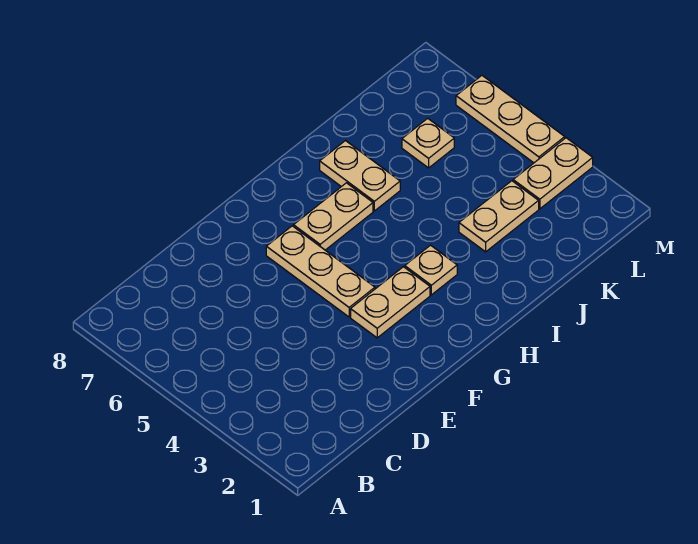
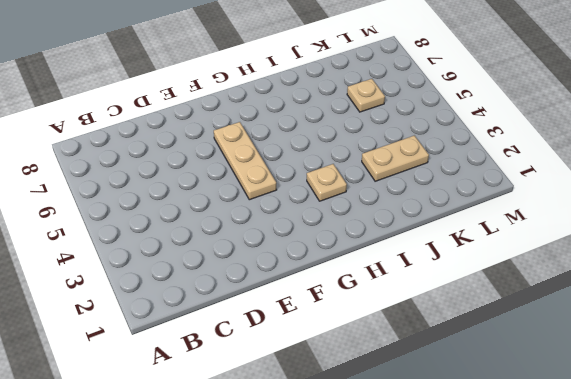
none -> tan 1x2 plate [351,267,430,338]
none -> tan 1x2 plate [293,183,373,250]

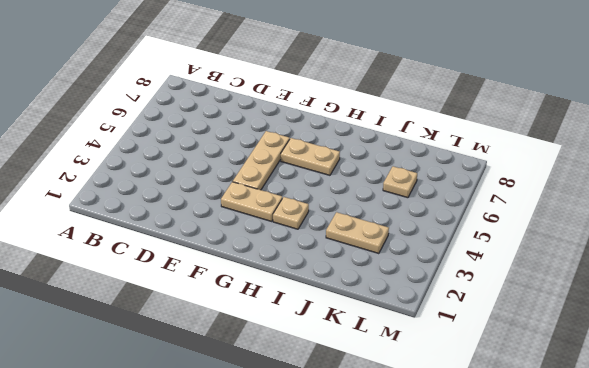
none -> tan 1x2 plate [320,141,400,211]
none -> tan 1x2 plate [513,138,593,209]

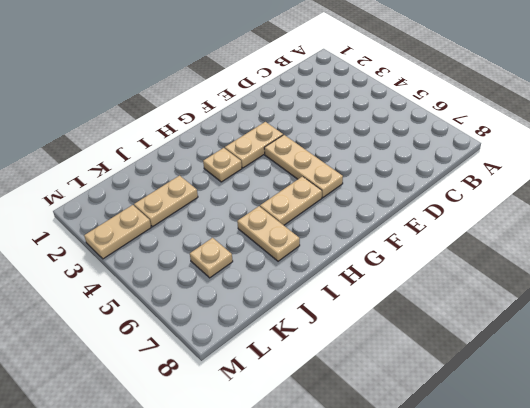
none -> tan 1x3 plate [456,76,565,163]

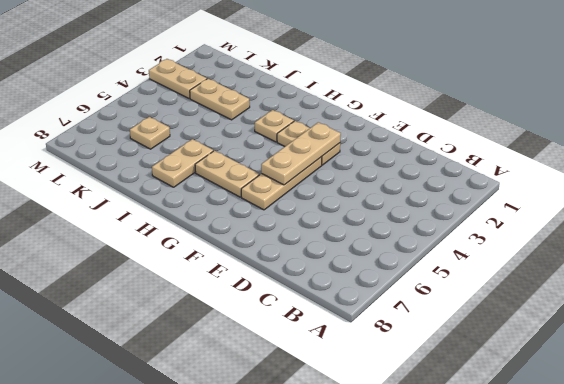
tan 1x3 plate [261,122,341,185] -> tan 1x3 plate moved to [456,76,565,163]

